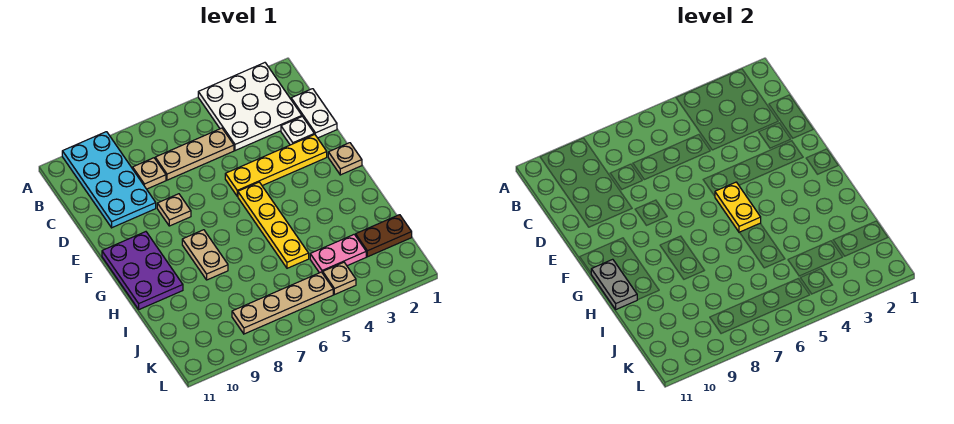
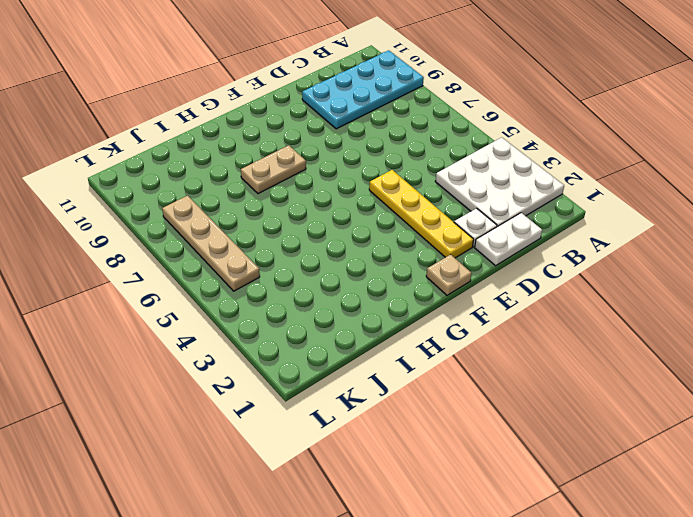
none -> tan 1x3 plate [155,128,234,180]
none -> tan 1x1 plate [133,158,166,189]
none -> tan 1x1 plate [157,194,191,226]

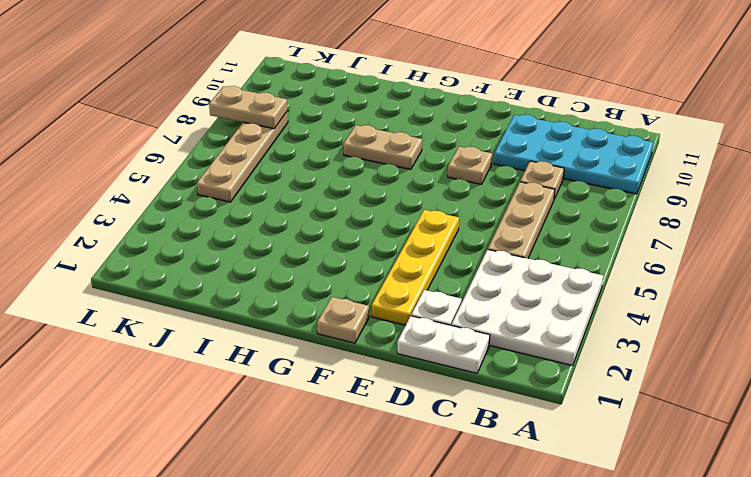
tan 1x2 plate [209,86,287,129] -> none
none -> yellow 1x4 plate [238,182,309,268]
none -> purple 2x3 plate [102,232,183,309]
none -> brown 1x2 plate [356,215,412,257]

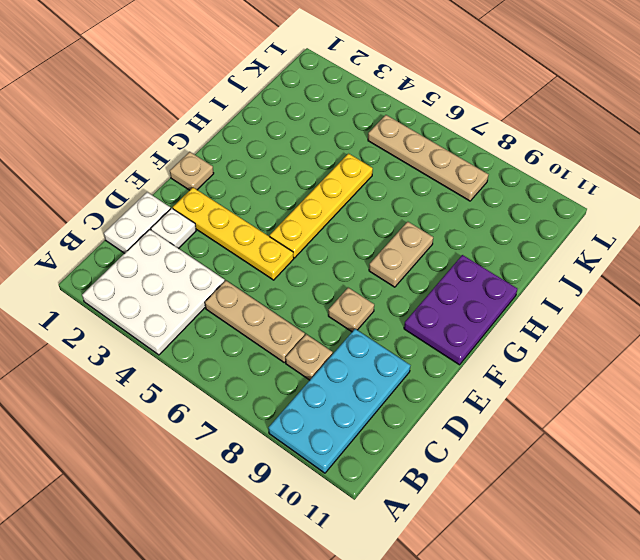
none -> brown 1x2 plate [356,215,412,257]
none -> pink 1x2 plate [310,234,366,273]
none -> tan 1x1 plate [323,262,356,295]

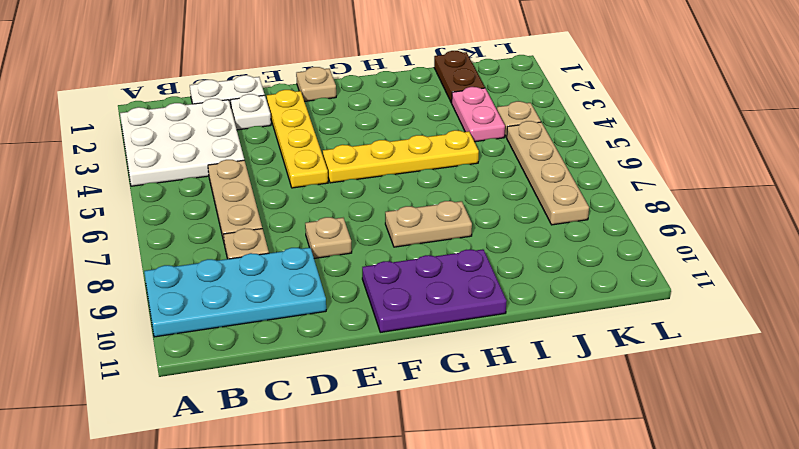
none -> yellow 1x2 plate [715,182,761,232]
none -> grey 1x2 plate [591,259,637,309]

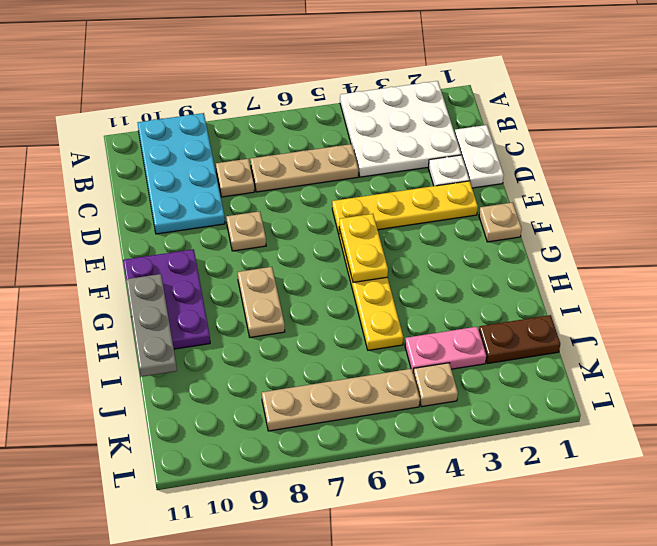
grey 1x3 plate [126,274,177,377] -> grey 1x2 plate [591,259,637,309]

